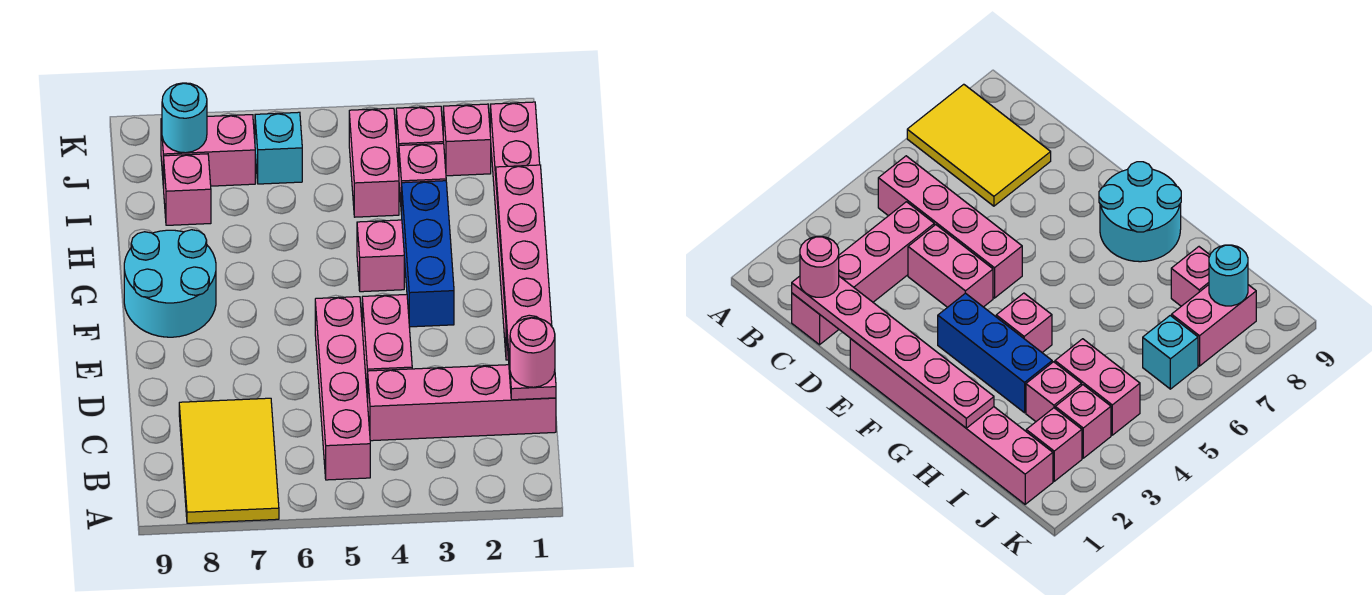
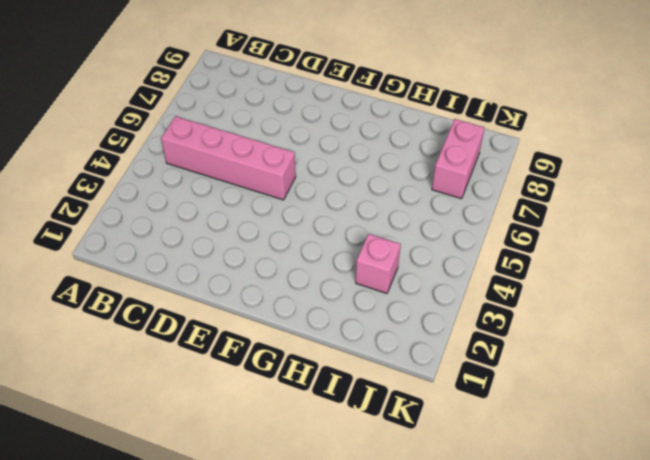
none -> yellow 2x3 tile [179,398,279,523]
none -> pink 1x4 brick [368,365,556,441]
none -> pink 1x2 brick [362,294,412,402]

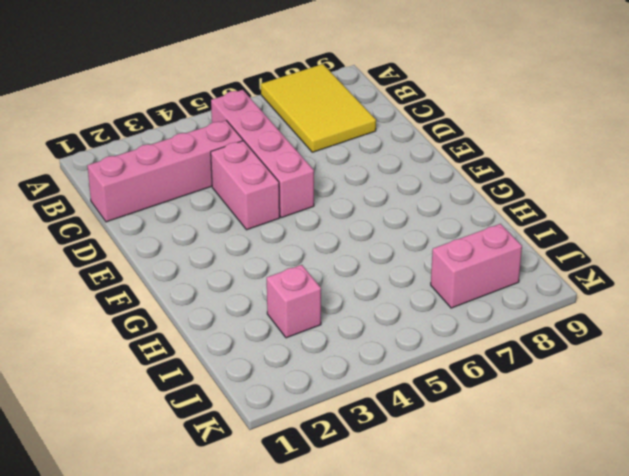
none -> pink 1x6 brick [490,102,540,360]
none -> blue 1x3 brick [402,181,454,327]
none -> cyan 2x2 round brick [124,230,216,337]

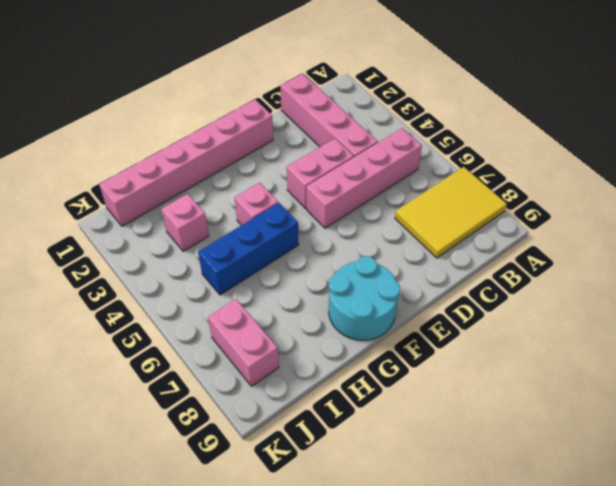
blue 1x3 brick [198,203,299,295] -> blue 1x3 brick moved to [402,181,454,327]
none -> pink 1x2 brick [349,108,399,217]
none -> pink 1x1 brick [164,154,211,225]
none -> pink 1x1 brick [443,104,491,176]

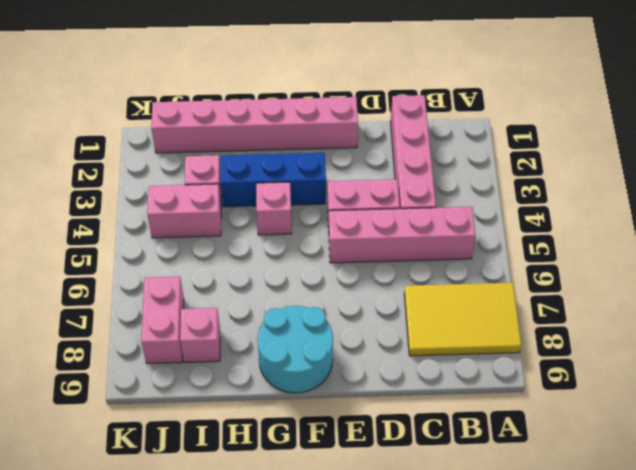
none -> pink 1x1 brick [443,104,491,176]
none -> pink 1x1 brick [396,106,444,171]
none -> cyan 1x1 brick [255,112,302,184]

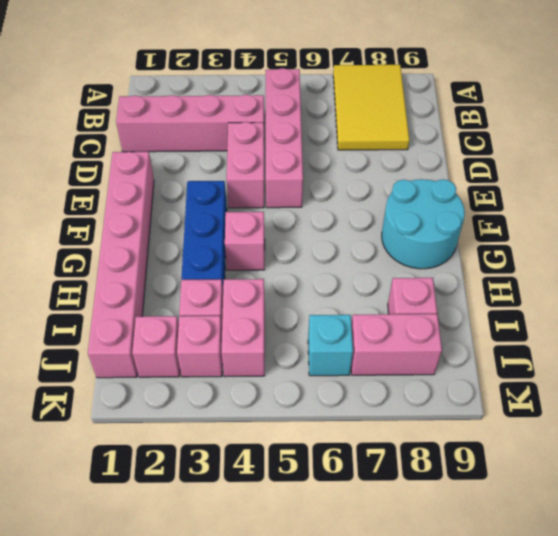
none -> pink 1x6 plate [496,165,556,400]
none -> cyan 1x1 round brick [162,83,207,153]
none -> pink 1x1 round brick [510,318,555,387]

